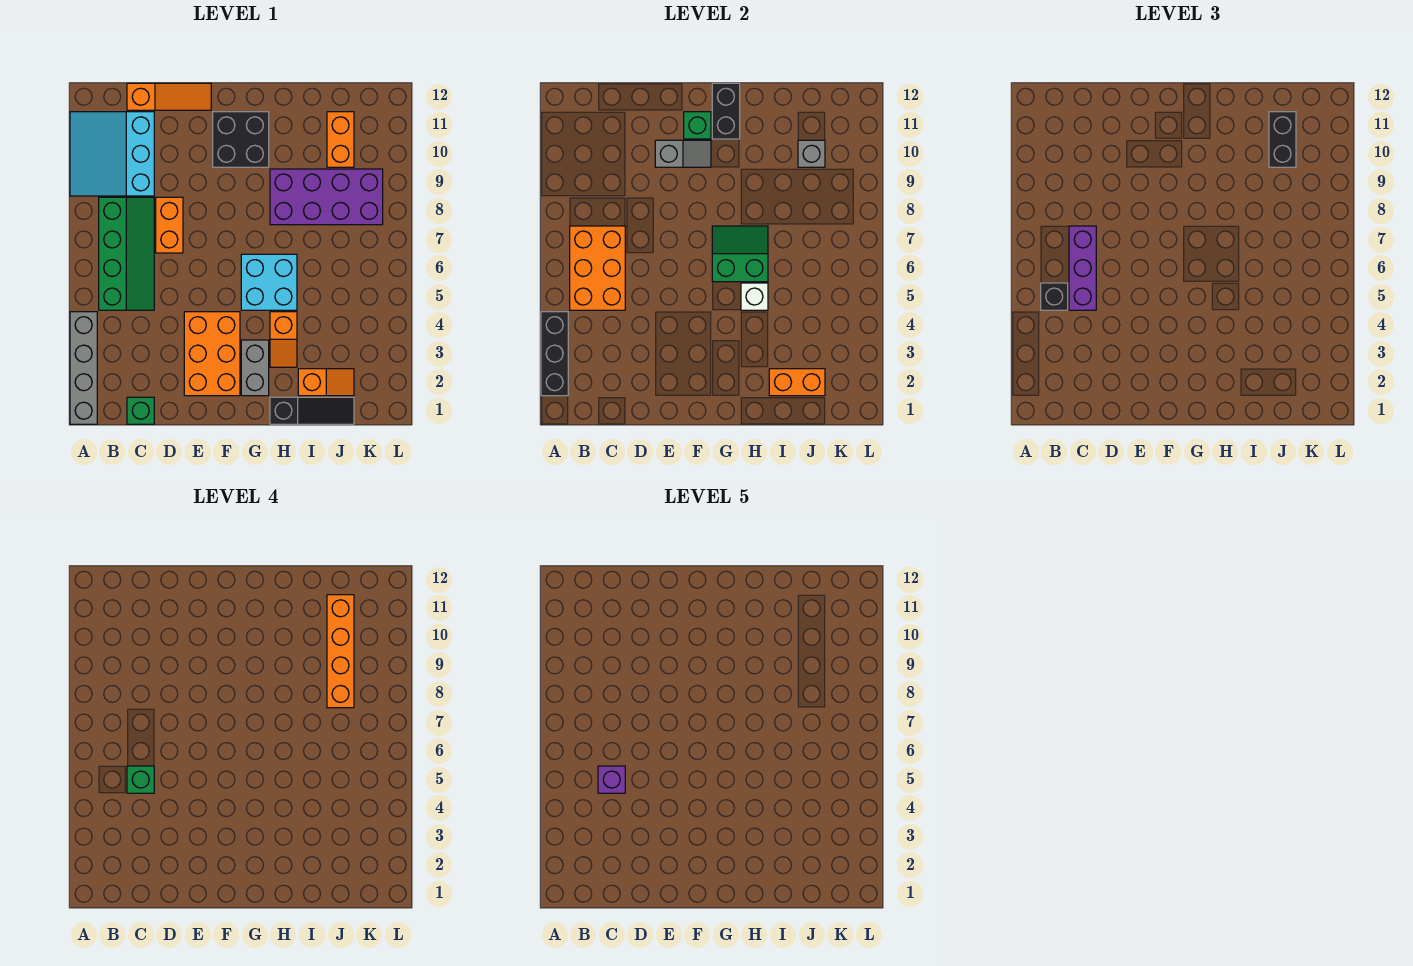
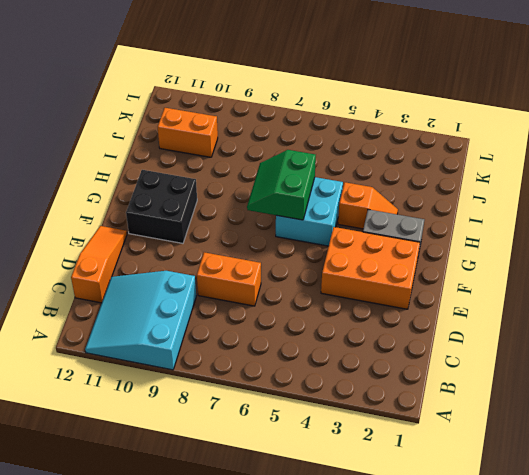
cyan 3x3 slope [85,271,196,370] -> cyan 3x3 slope turned to [70,112,154,196]
none -> grey 1x4 brick [70,312,97,424]
none -> green 2x4 slope [99,197,154,310]
none -> green 1x1 brick [127,397,154,424]
none -> black 1x3 slope [270,397,354,424]

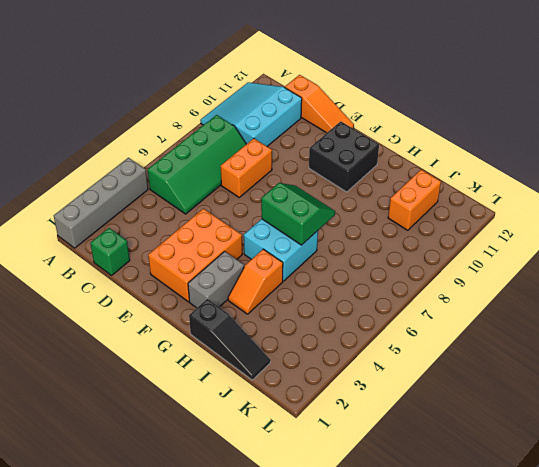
none -> purple 2x4 brick [270,169,383,225]
none -> orange 1x2 slope [298,369,354,396]
none -> black 1x3 brick [541,312,568,396]
none -> orange 2x3 brick [570,226,625,310]

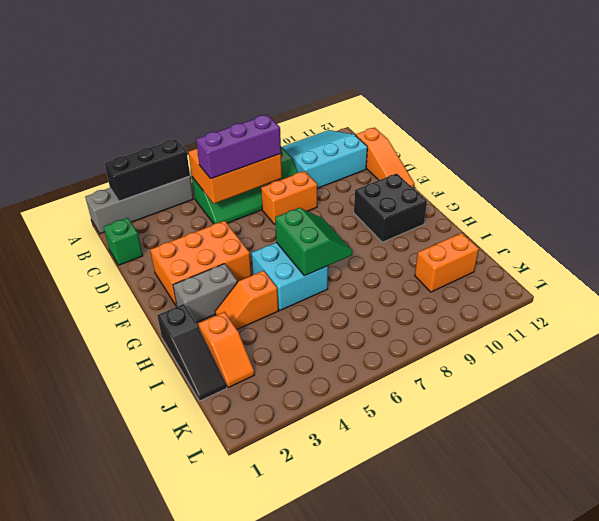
none -> purple 2x4 brick [270,169,383,225]
none -> grey 1x2 slope [655,140,711,167]
none -> green 1x1 brick [684,112,711,139]
none -> black 1x2 brick [712,83,740,139]

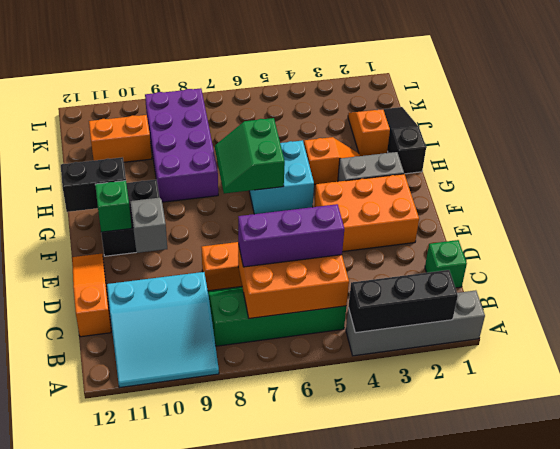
none -> white 1x1 brick [741,283,768,310]
none -> orange 1x2 brick [769,369,825,396]
none -> grey 1x1 brick [798,140,825,167]
none -> black 1x1 brick [1041,283,1068,310]

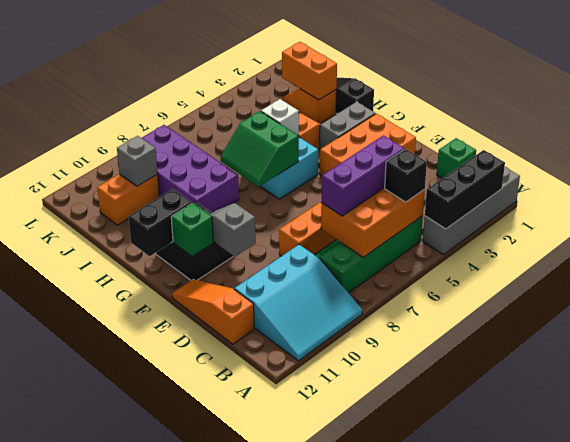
none -> black 1x2 brick [1269,112,1296,167]
none -> green 1x1 brick [127,766,154,793]
none -> orange 1x4 brick [327,595,354,708]
none -> purple 1x1 brick [598,766,625,793]

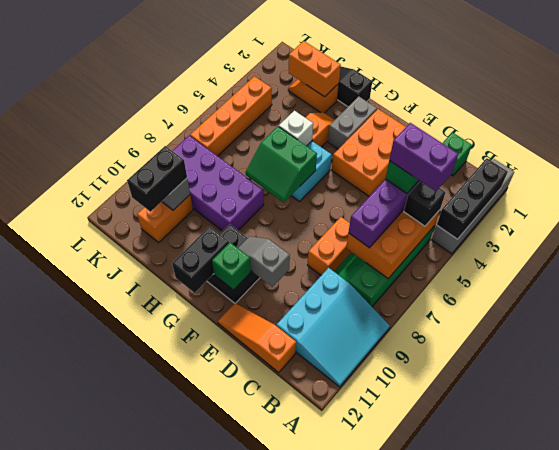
purple 1x2 brick [389,123,458,191] -> purple 1x1 brick [598,766,625,793]
orange 1x4 brick [190,76,272,156] -> orange 1x4 brick moved to [327,595,354,708]

